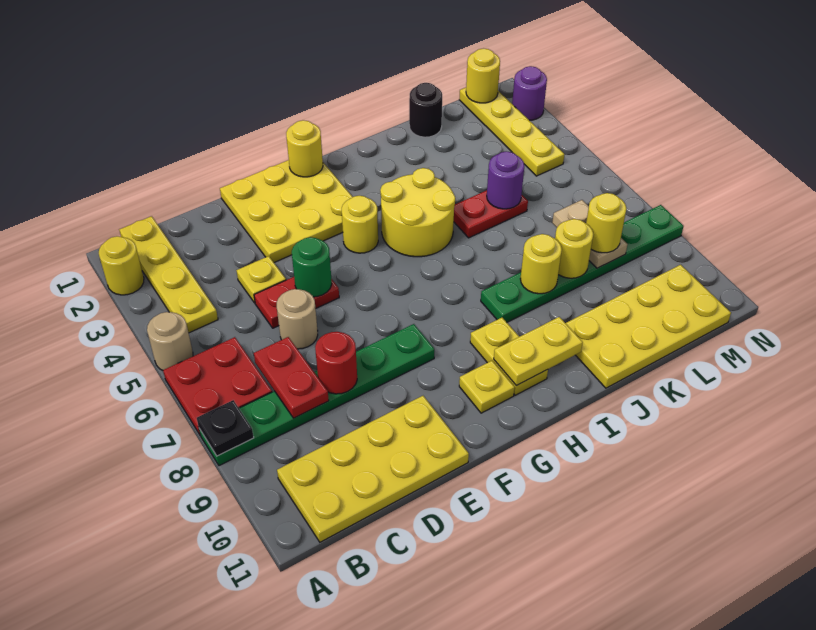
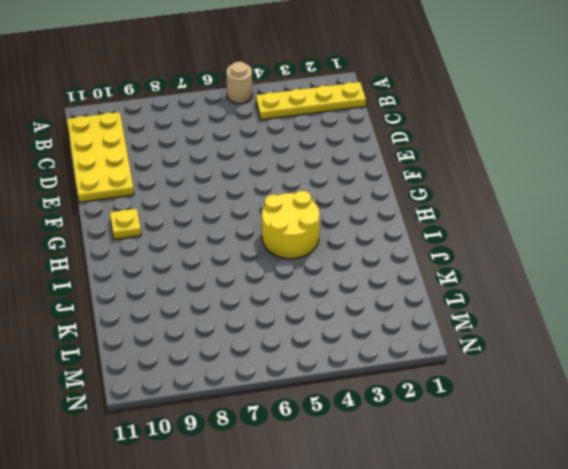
none -> yellow 1x1 round brick [99,236,144,295]
none -> red 2x2 plate [163,337,272,435]
none -> green 1x6 plate [199,324,434,466]
none -> yellow 1x1 plate [236,256,286,303]

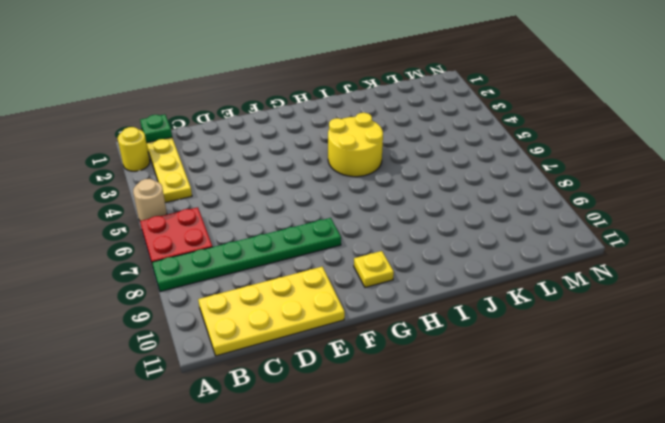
green 1x1 plate [140,114,172,143] -> none
none -> yellow 1x1 plate [236,256,286,303]
none -> red 1x2 plate [254,277,339,328]
none -> tan 1x1 round brick [277,289,318,349]
none -> yellow 3x3 plate [220,160,352,262]

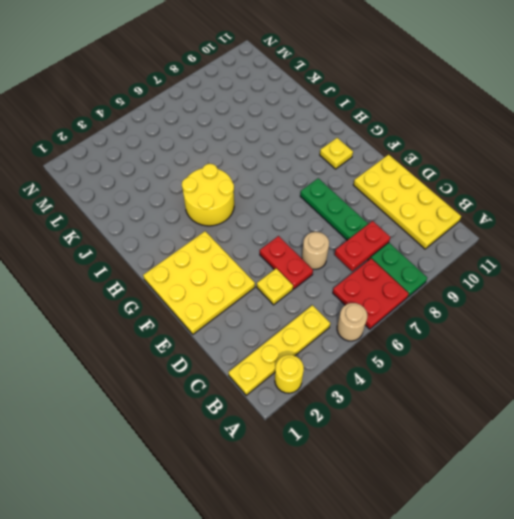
none -> yellow 1x1 round brick [342,196,378,253]
none -> yellow 1x2 plate [470,318,548,395]
none -> green 1x6 plate [481,205,684,322]
none -> red 1x2 plate [454,190,528,238]

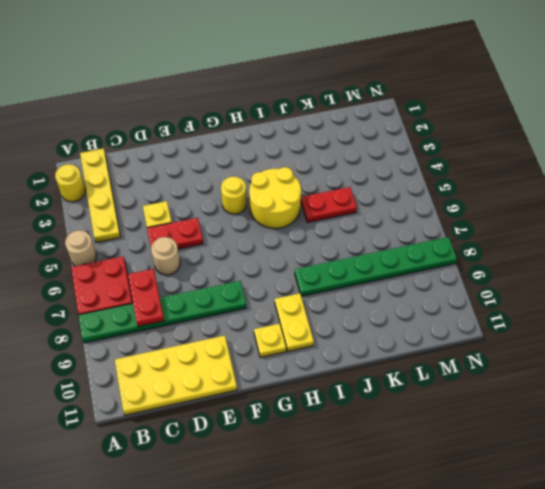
none -> yellow 3x3 plate [220,160,352,262]
none -> yellow 2x4 plate [566,265,731,388]
none -> black 1x1 round brick [409,83,442,137]
none -> yellow 1x4 plate [459,88,565,176]

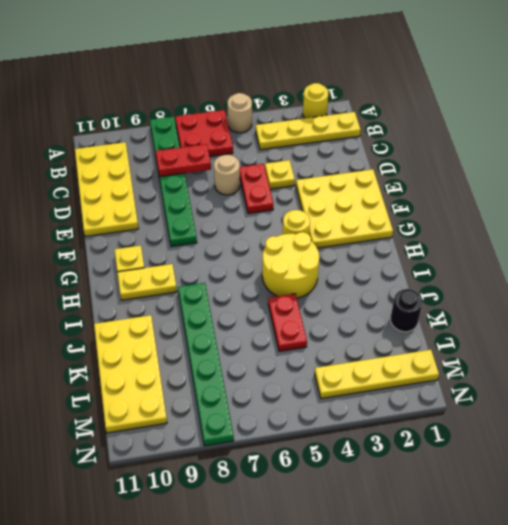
none -> purple 1x1 round brick [512,66,547,120]
none -> black 1x1 plate [197,400,254,456]
none -> red 1x1 round brick [315,332,357,394]
none -> green 1x1 round brick [292,237,332,297]

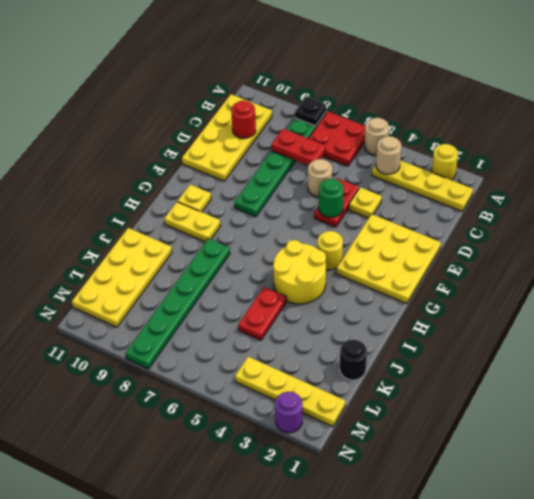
tan 1x1 round brick [376,136,401,174] -> none
red 1x1 round brick [231,101,256,138] -> red 1x1 round brick moved to [315,332,357,394]
none -> yellow 1x1 round brick [286,120,323,177]
none -> yellow 1x2 plate [494,317,583,386]
none -> yellow 1x1 round brick [520,234,562,294]
none -> purple 1x1 round brick [487,151,524,209]

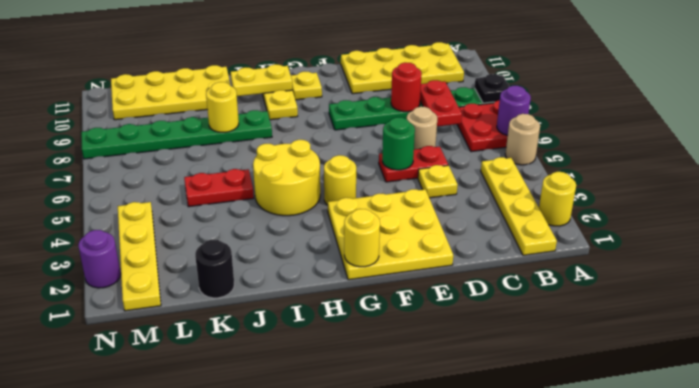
purple 1x1 round brick [497,86,531,135] -> purple 1x1 round brick moved to [487,151,524,209]
none -> yellow 1x1 round brick [555,219,593,278]
none -> tan 1x2 plate [552,200,628,268]
none -> yellow 1x1 round brick [466,49,500,103]
none -> yellow 1x1 round brick [586,193,626,253]

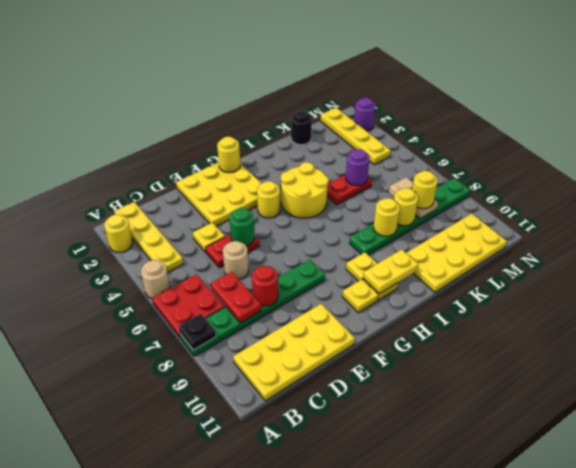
none -> yellow 1x1 round brick [466,49,500,103]

